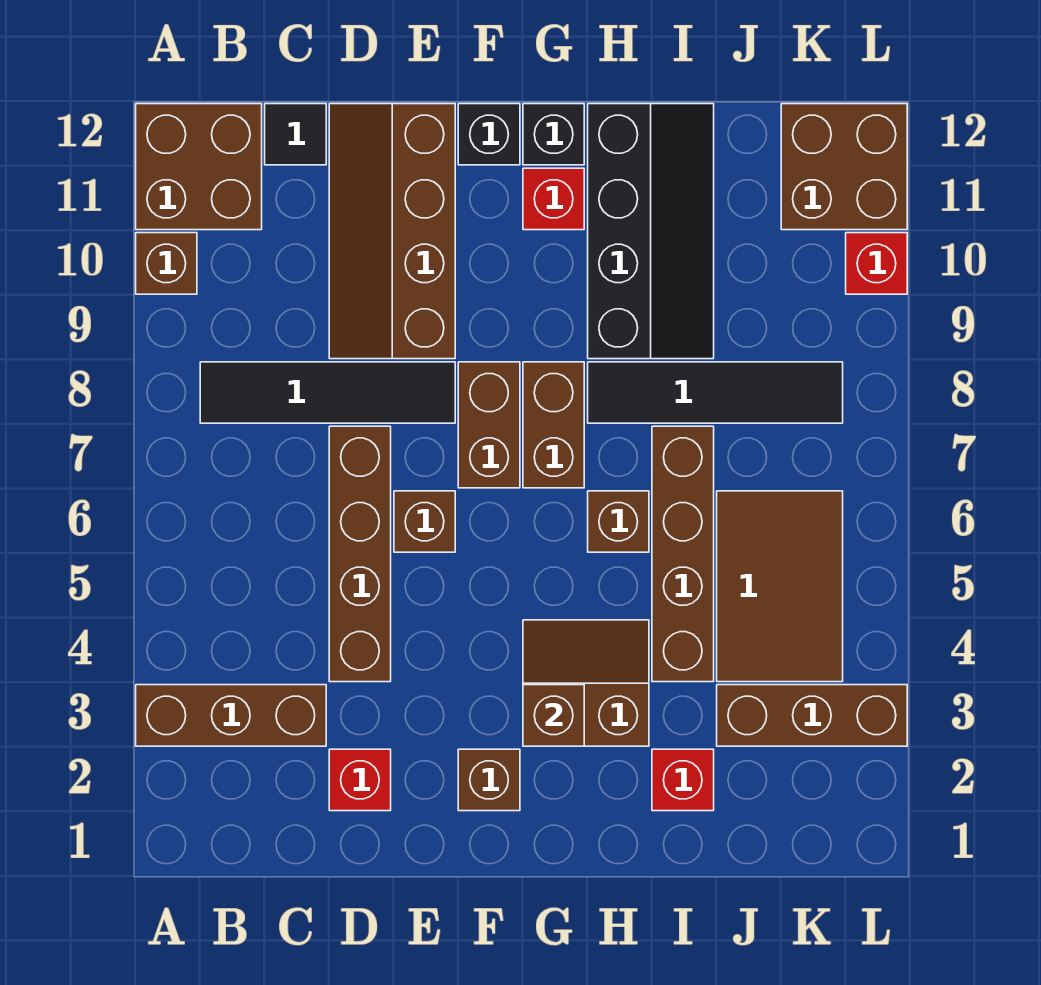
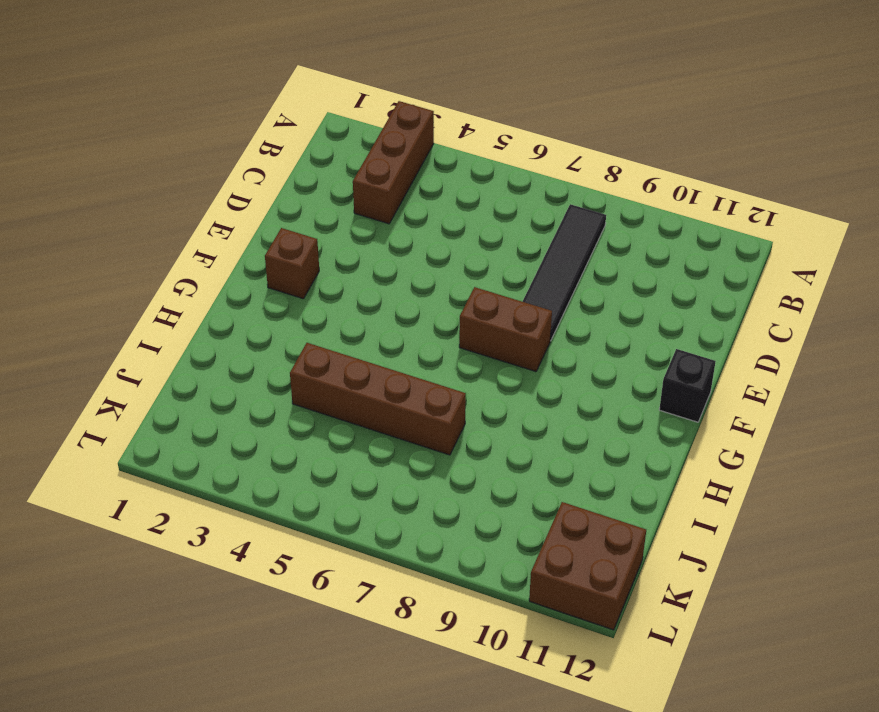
none -> brown 1x1 brick [136,233,197,294]
none -> brown 2x2 brick [136,104,262,230]
none -> black 1x1 tile [265,104,326,165]

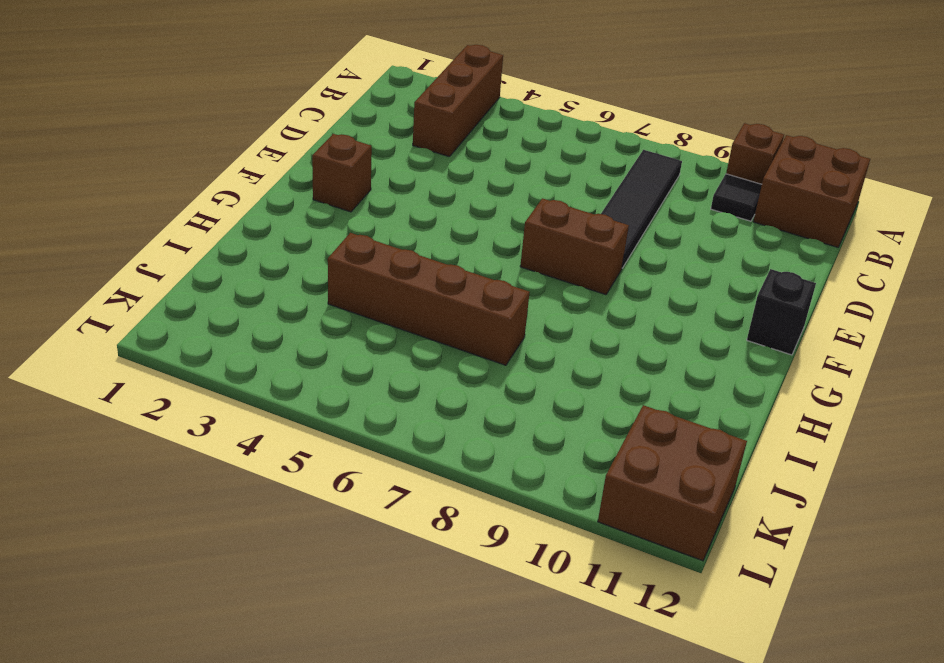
black 1x1 tile [711,174,762,221] -> black 1x1 tile moved to [265,104,326,165]
none -> red 1x1 brick [329,749,391,811]
none -> brown 1x4 brick [329,426,391,682]
none -> brown 2x4 slope [329,104,455,359]

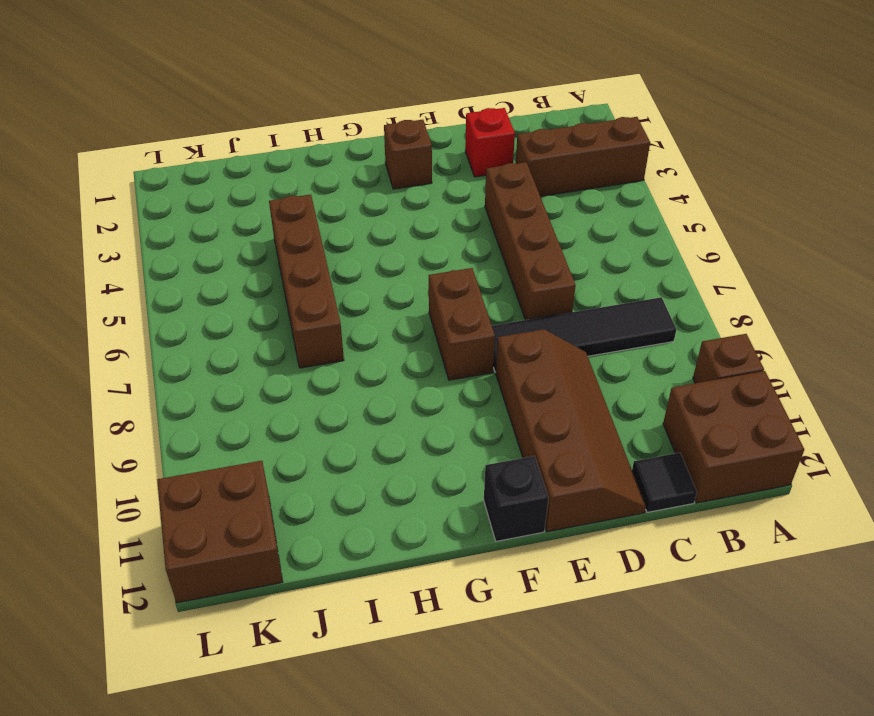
none -> brown 1x1 brick [394,491,455,552]
none -> brown 2x2 slope [523,620,649,746]
none -> brown 1x2 brick [523,362,584,488]

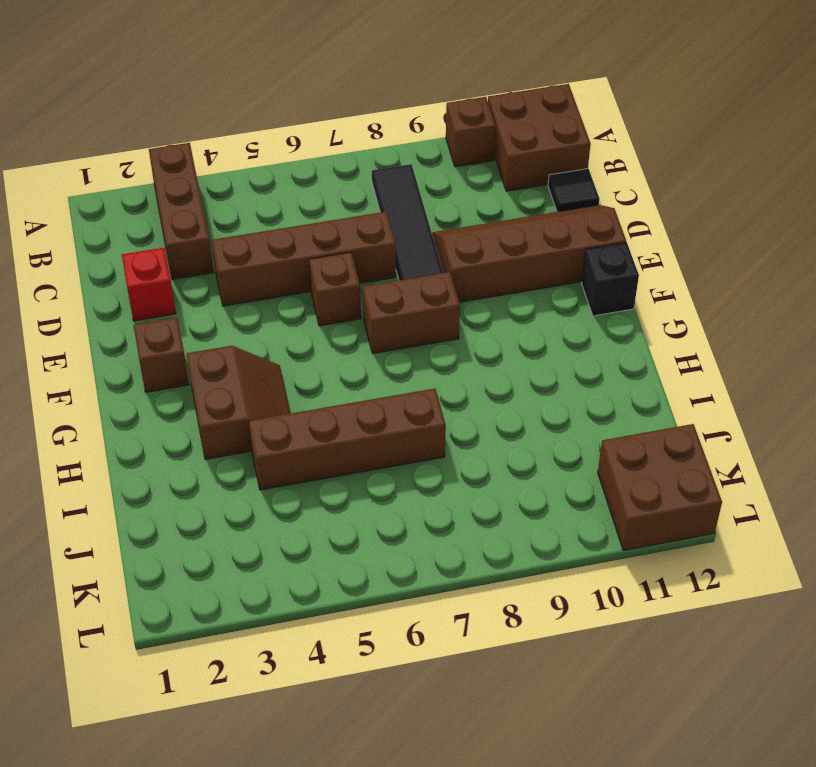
none -> brown 1x2 brick [523,362,584,488]
none -> red 1x1 brick [523,168,584,230]
none -> black 1x1 brick [523,104,584,165]

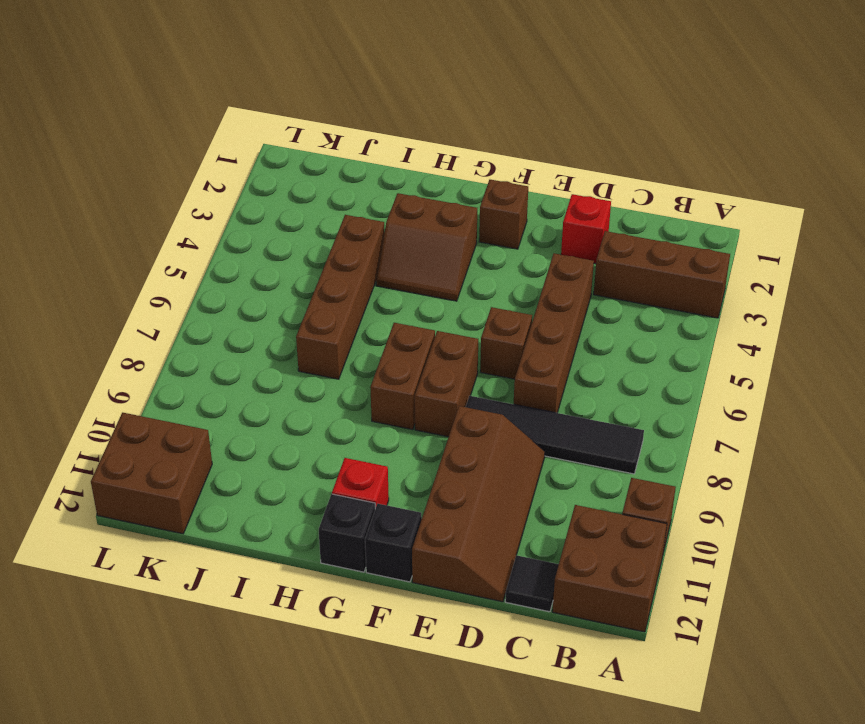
none -> brown 1x1 brick [588,491,649,552]
none -> black 1x4 tile [588,362,843,423]
none -> black 2x4 slope [588,104,714,359]

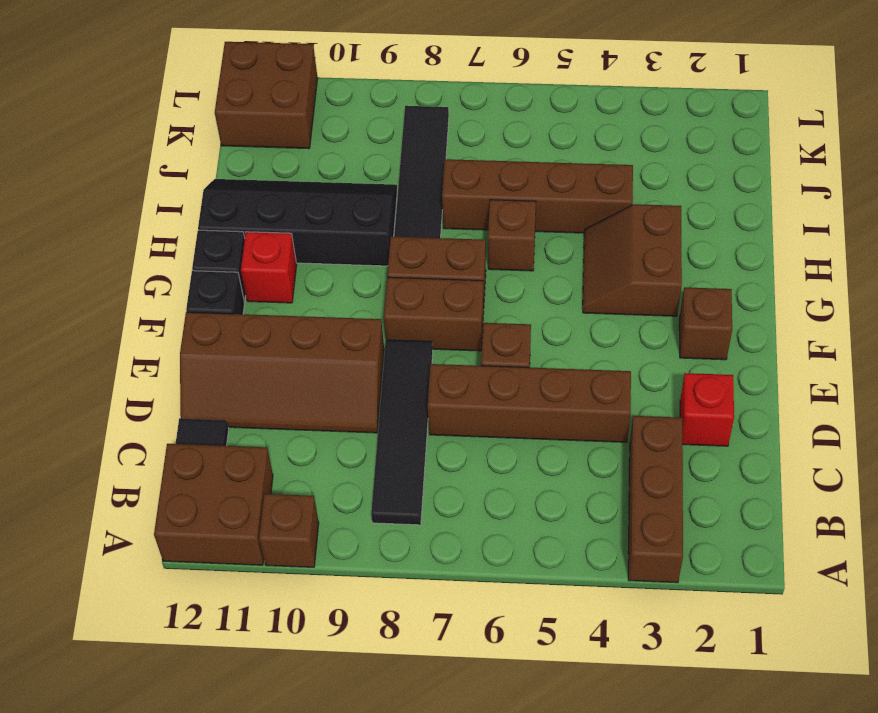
none -> red 1x1 brick [652,749,714,811]
none -> brown 1x3 brick [717,685,907,746]
none -> brown 2x3 tile [717,491,843,682]

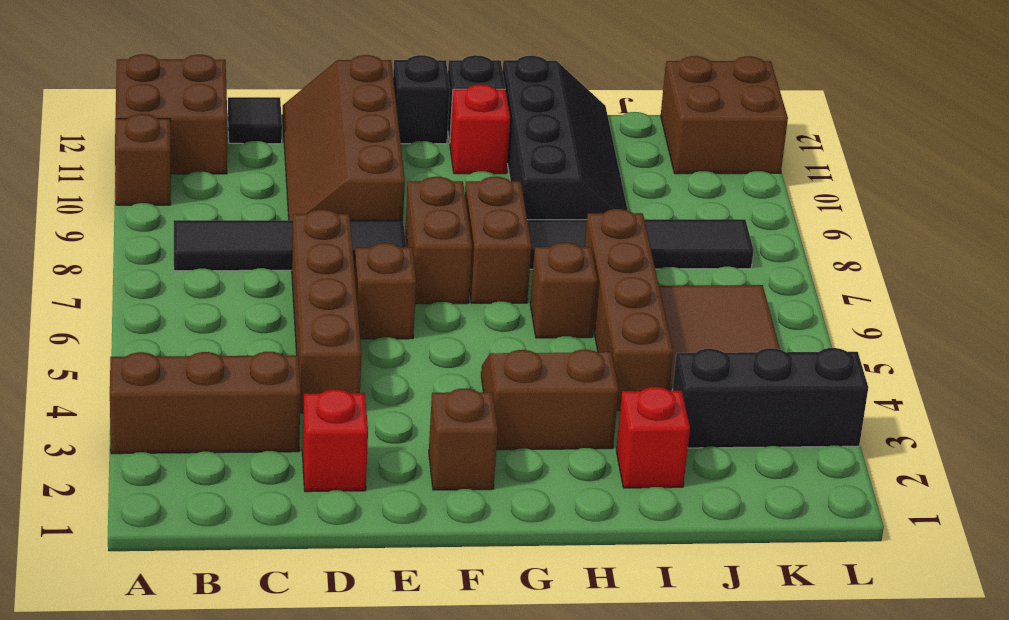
black 1x3 brick [672,348,868,448] -> brown 1x3 brick [717,685,907,746]
none -> red 1x1 brick [846,233,907,294]
none -> brown 1x1 brick [523,685,584,746]

